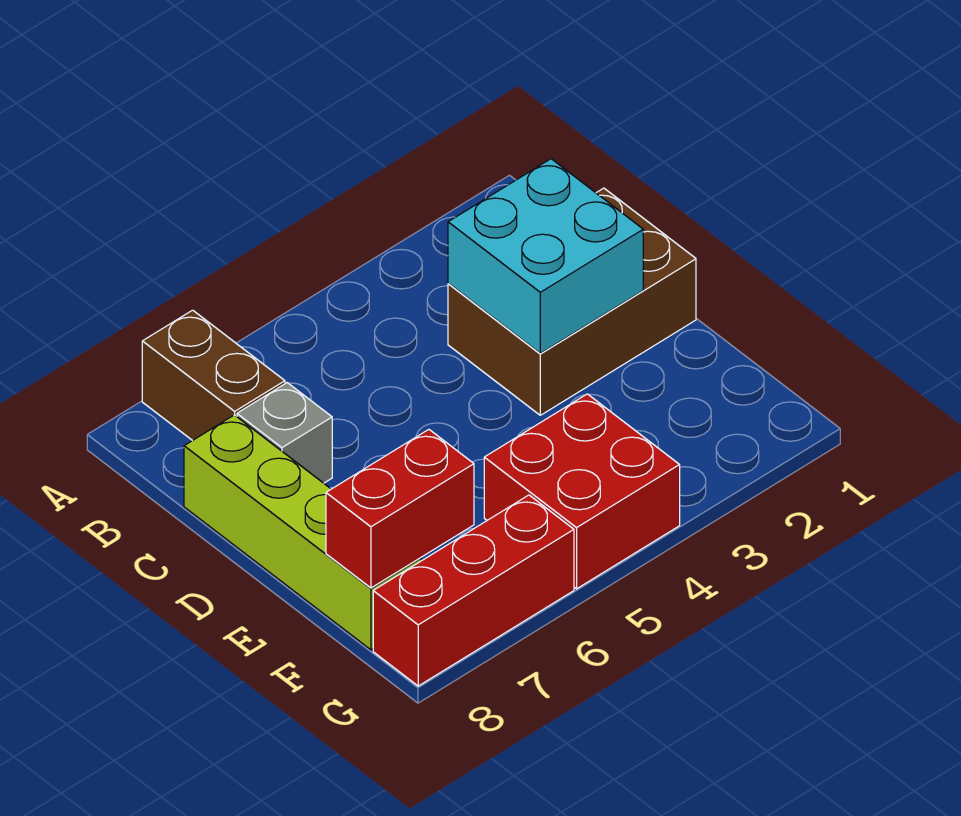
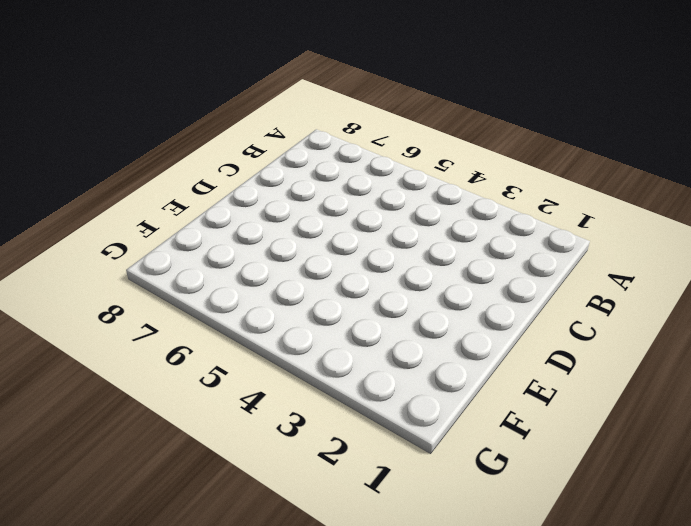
none -> brown 1x2 brick [142,310,285,441]
none -> brown 2x3 brick [448,188,696,415]

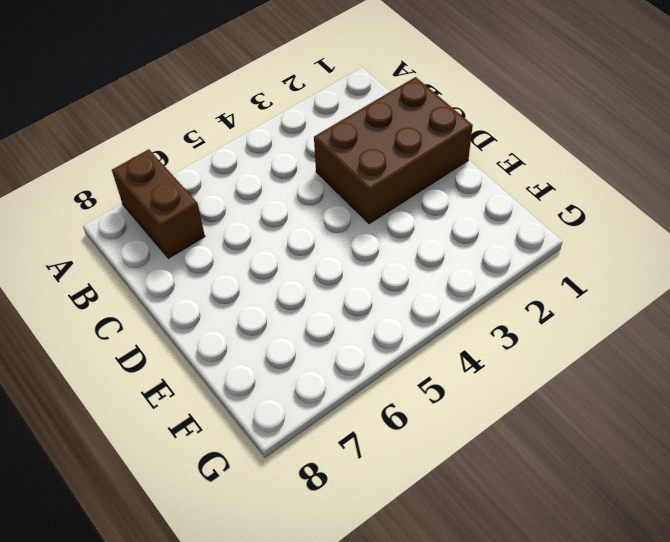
none -> grey 1x1 brick [237,383,332,483]
none -> lime 1x4 brick [184,415,421,650]

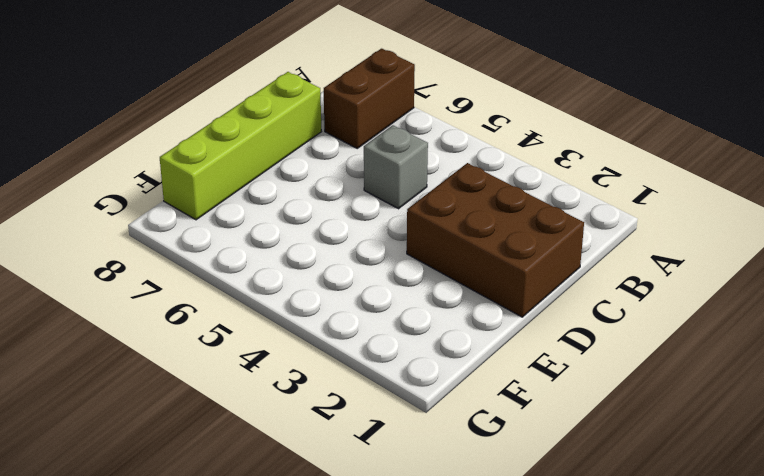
grey 1x1 brick [364,125,428,209] -> grey 1x1 brick moved to [237,383,332,483]
none -> red 2x2 brick [484,394,680,589]
none -> red 1x3 brick [373,495,574,686]

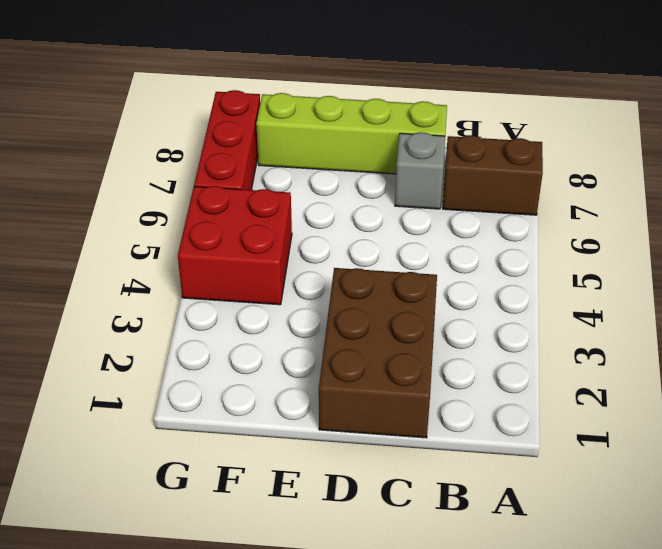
none -> cyan 2x2 brick [448,159,643,353]
none -> red 1x2 brick [326,429,474,588]

